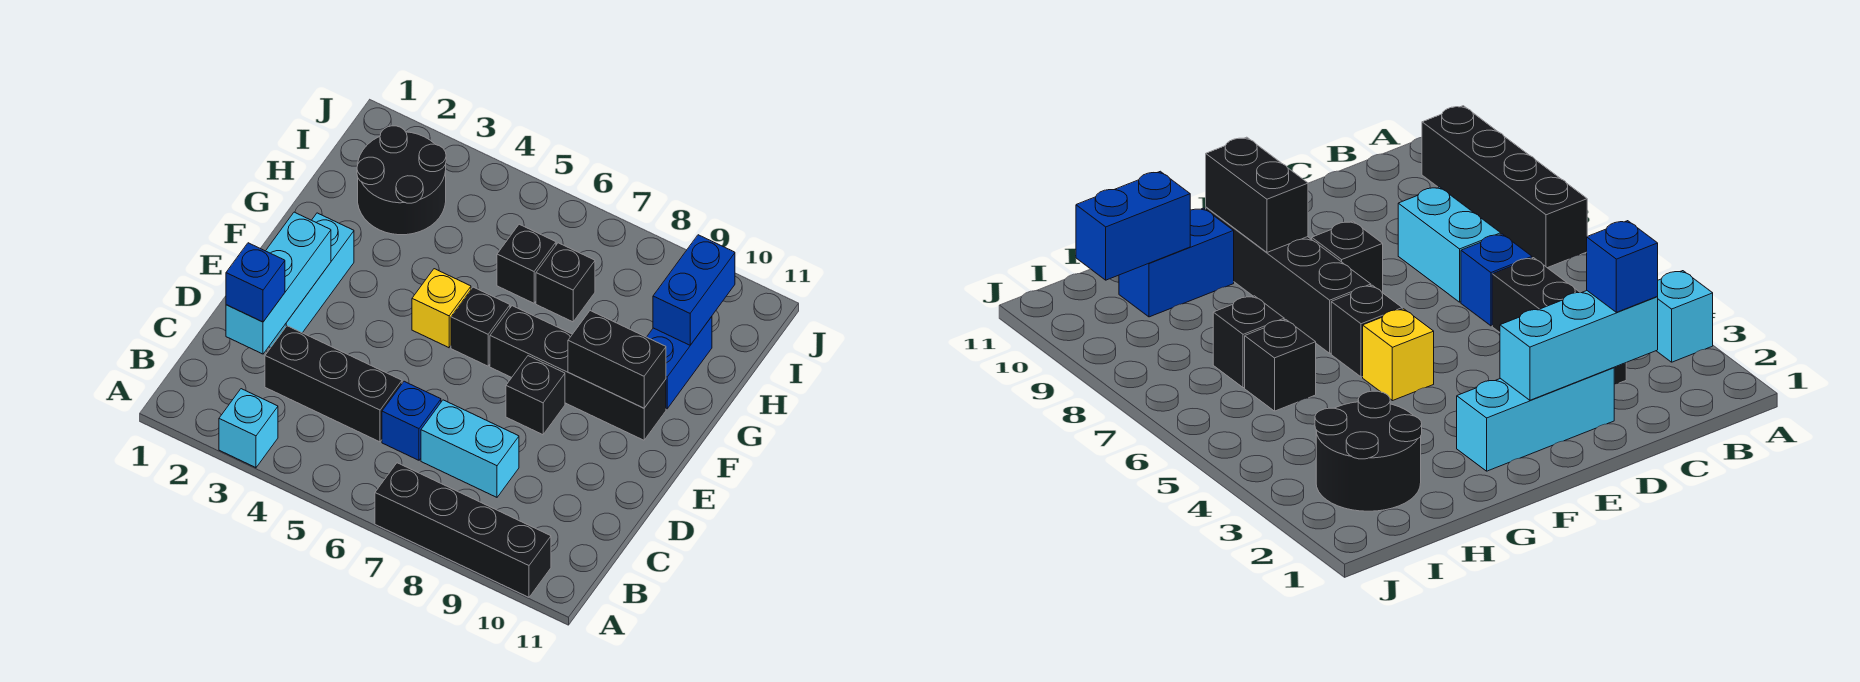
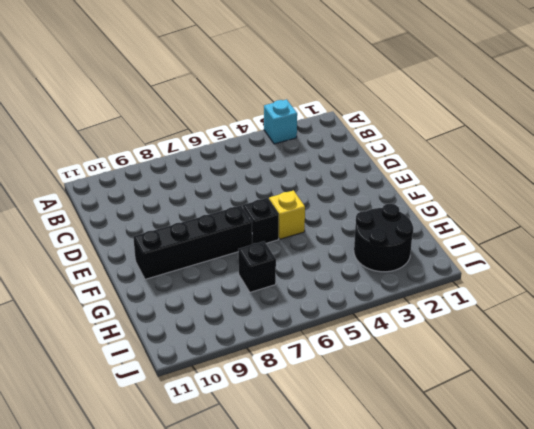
none -> black 1x4 brick [375,463,551,597]
none -> black 1x3 brick [265,326,402,442]
none -> blue 1x1 brick [382,381,441,460]

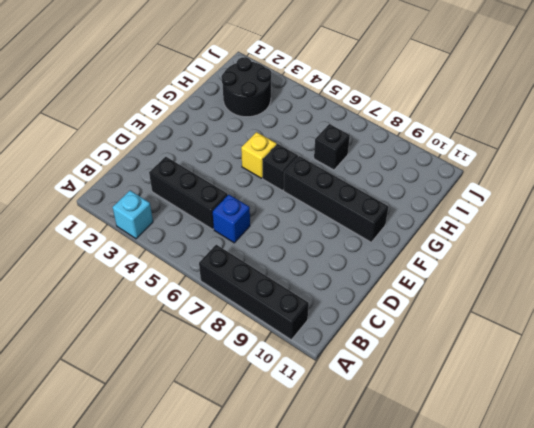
none -> cyan 1x2 brick [421,400,519,497]
none -> cyan 1x3 brick [269,213,354,348]
none -> black 1x1 brick [506,356,565,435]

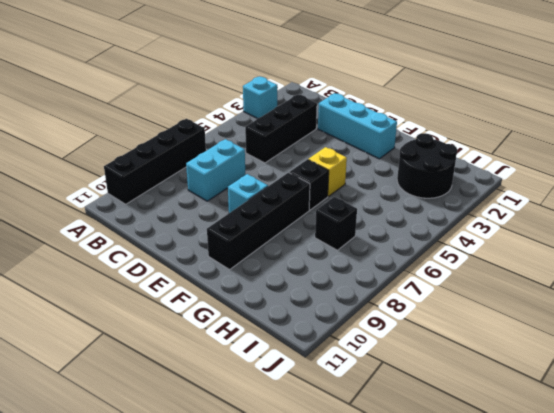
cyan 1x1 brick [228,174,268,213] -> black 1x1 brick [506,356,565,435]
none -> blue 1x1 brick [382,381,441,460]
none -> blue 1x2 brick [647,317,712,409]
none -> black 1x1 brick [497,224,556,303]

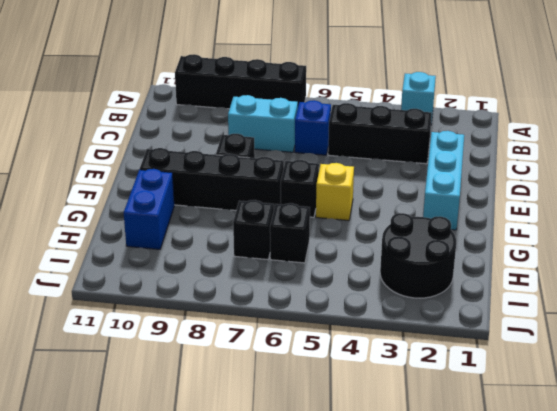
none -> cyan 1x3 brick [226,212,331,354]
none -> black 1x2 brick [568,311,666,408]
none -> blue 1x2 brick [653,235,735,345]

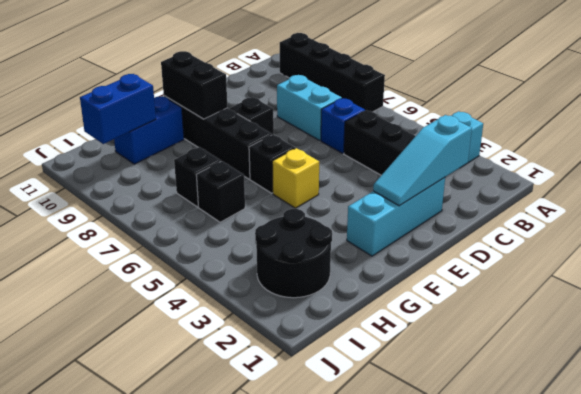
cyan 1x3 slope [373,115,472,206] -> cyan 1x3 brick [226,212,331,354]
none -> blue 1x1 brick [226,243,285,322]

